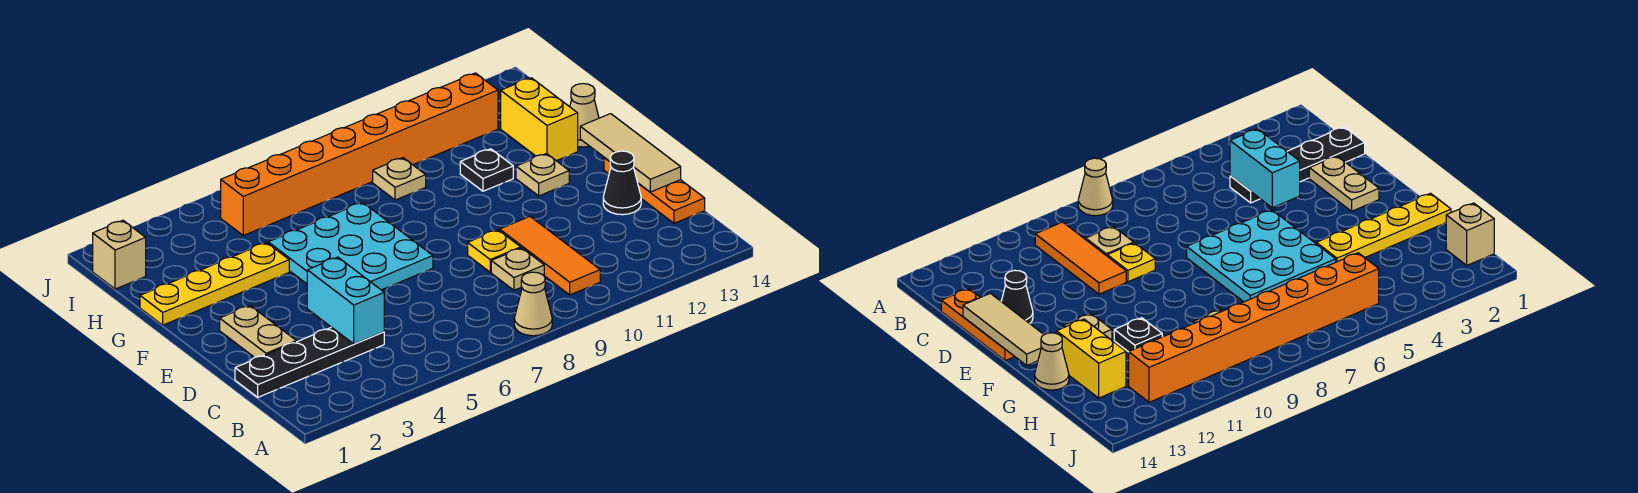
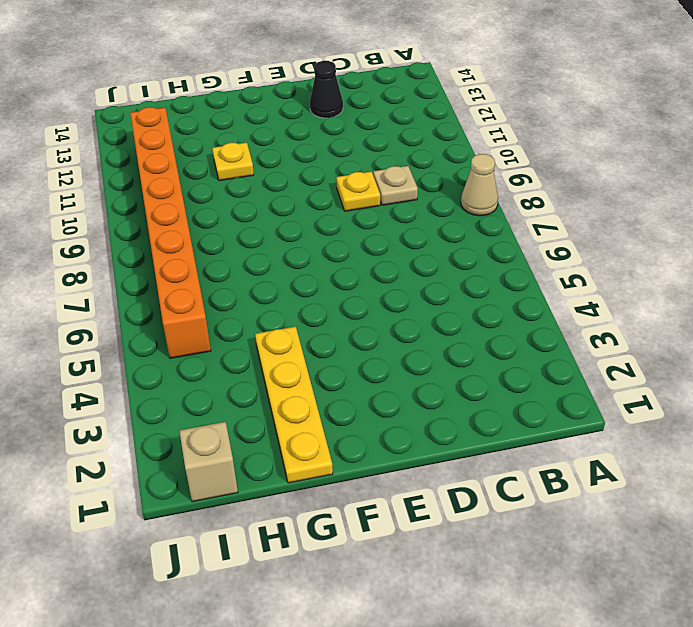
yellow 1x1 plate [212,143,254,181] -> black 1x1 plate [460,149,513,191]
none -> orange 1x3 tile [500,217,600,295]
none -> black 1x4 plate [235,327,384,397]
none -> orange 1x3 plate [604,157,705,223]

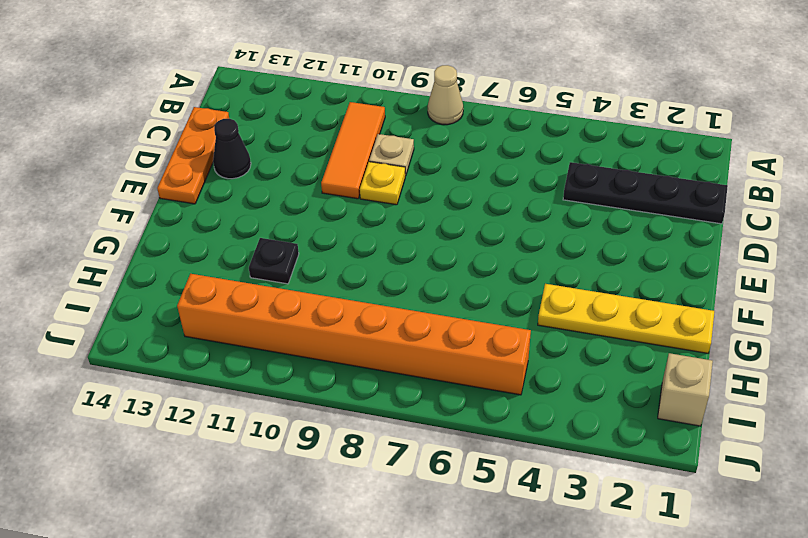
none -> tan 1x2 plate [220,306,296,357]
none -> cyan 3x3 plate [268,202,433,290]
none -> tan 1x1 plate [516,154,569,196]

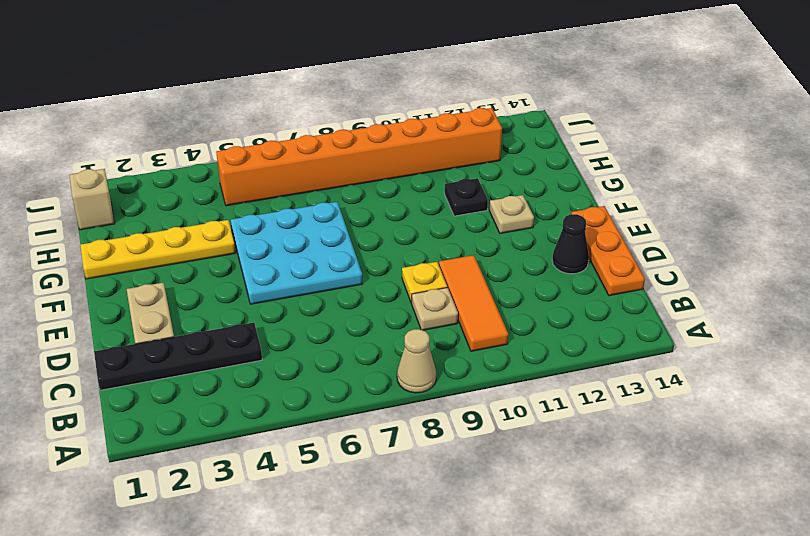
none -> yellow 1x2 brick [501,78,578,161]
none -> tan 1x1 cone [570,84,599,147]
none -> tan 1x1 plate [373,158,426,200]

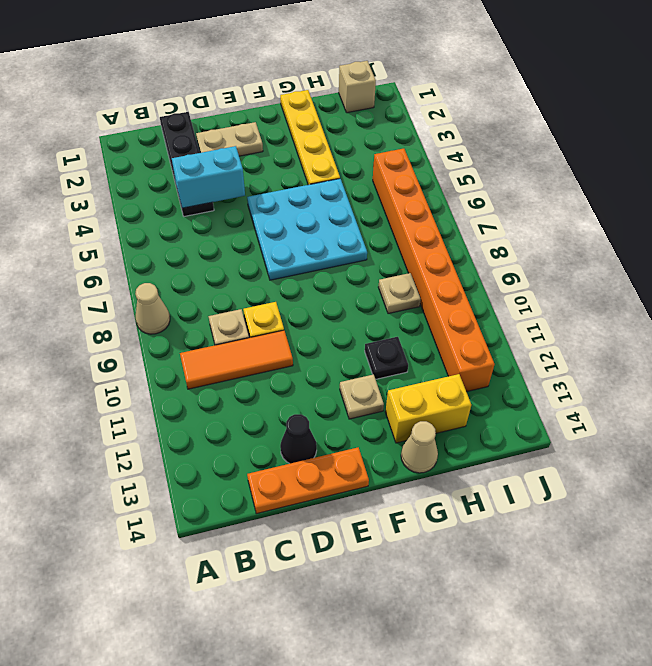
none -> tan 1x3 tile [580,114,681,192]

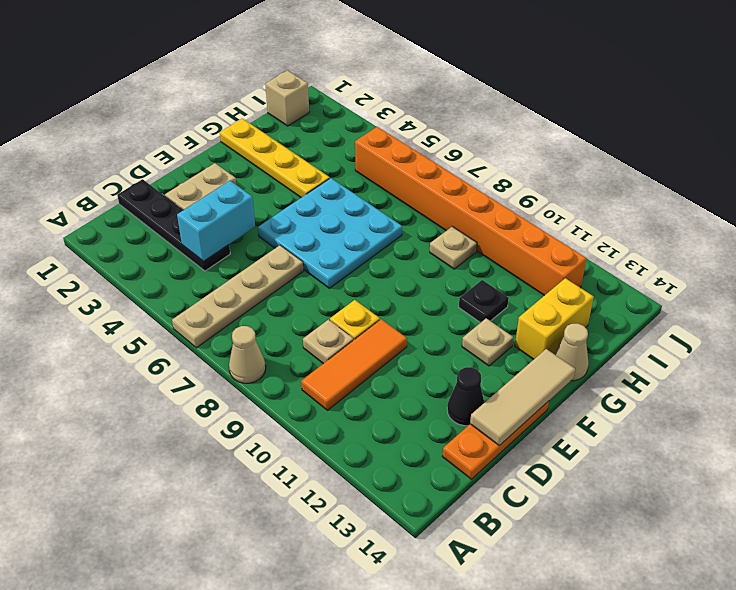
tan 1x4 plate [172,245,304,348] -> none

